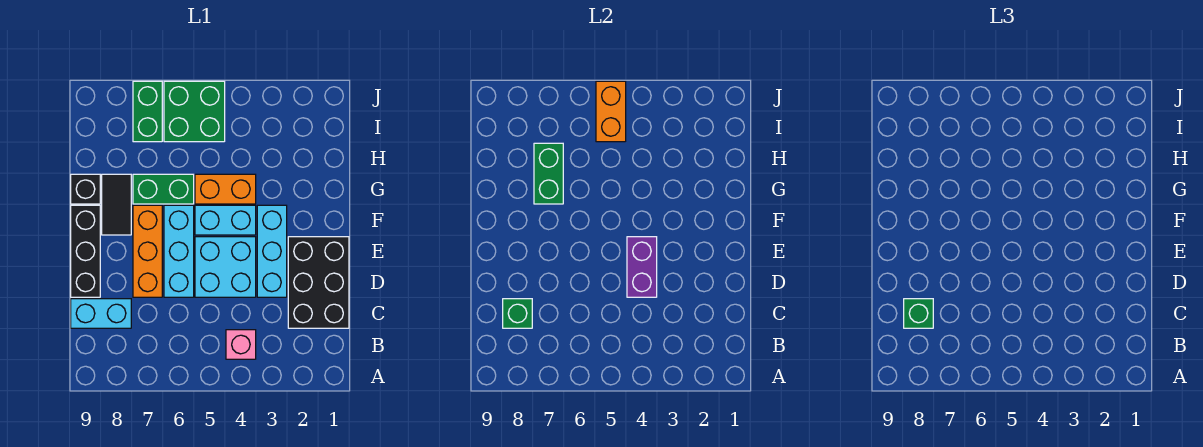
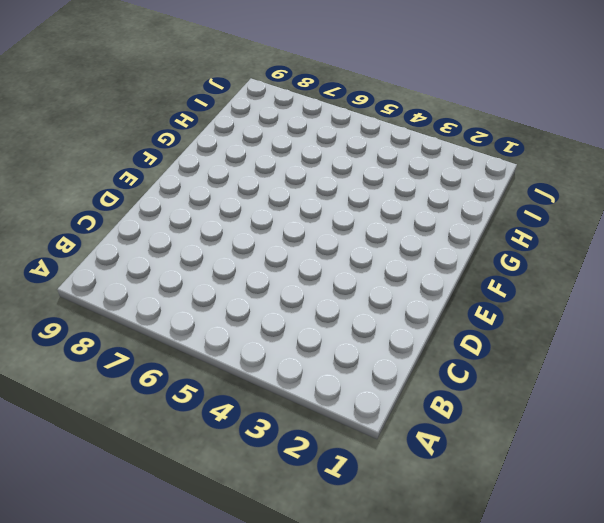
none -> pink 1x1 brick [226,330,256,359]
none -> black 2x3 brick [288,237,349,328]
none -> cyan 1x2 brick [71,299,131,328]

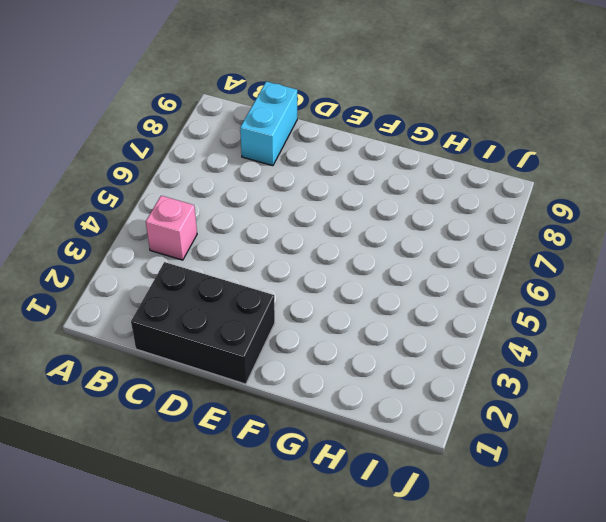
none -> cyan 1x3 brick [257,205,287,297]
none -> cyan 2x2 brick [195,237,256,297]
none -> cyan 1x3 brick [164,205,194,297]

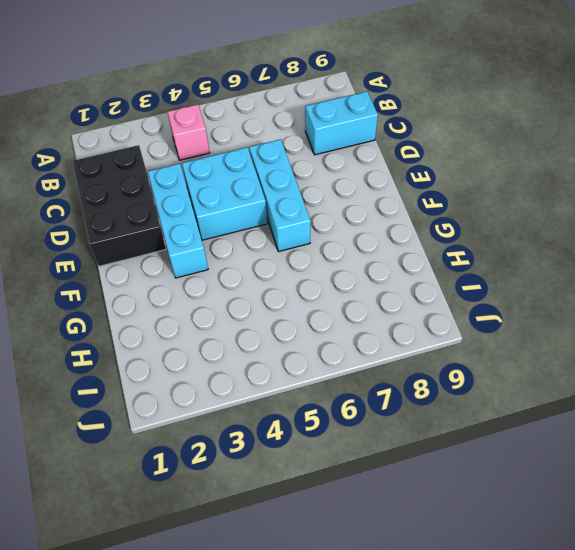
none -> orange 1x3 brick [133,205,162,297]
none -> black 1x3 brick [71,205,100,297]
none -> cyan 1x2 brick [195,205,256,235]

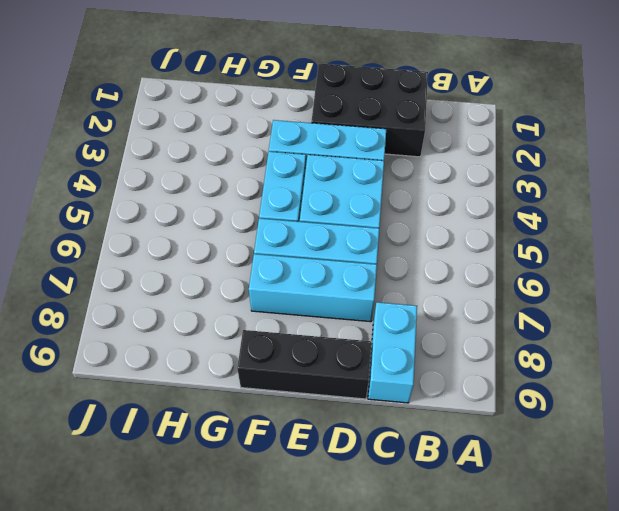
cyan 1x3 brick [249,254,377,322] -> orange 1x3 brick [133,205,162,297]
none -> pink 1x1 brick [226,330,256,359]
none -> black 1x2 tile [102,174,131,235]
none -> orange 1x2 brick [195,174,256,204]

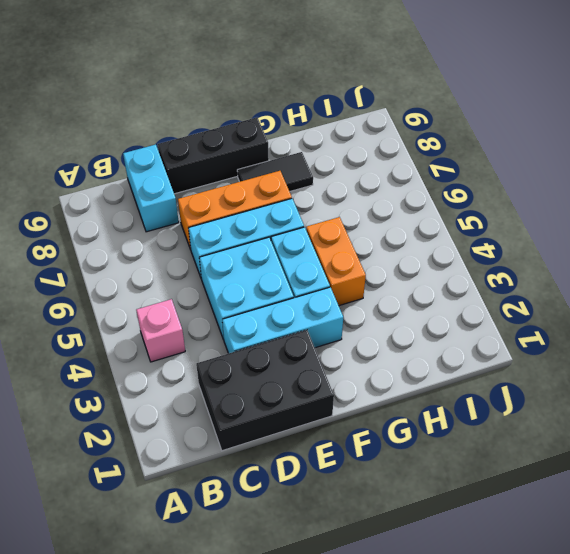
none -> green 1x2 brick [133,174,194,204]
none -> black 1x1 brick [71,174,100,204]
none -> green 2x2 brick [164,81,225,142]

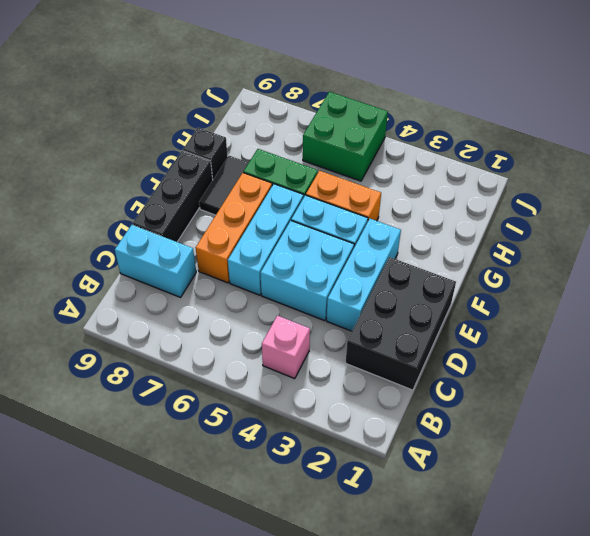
none -> green 1x2 brick [133,81,162,142]
none -> green 1x1 brick [503,299,532,328]
none -> purple 1x2 brick [627,237,657,297]

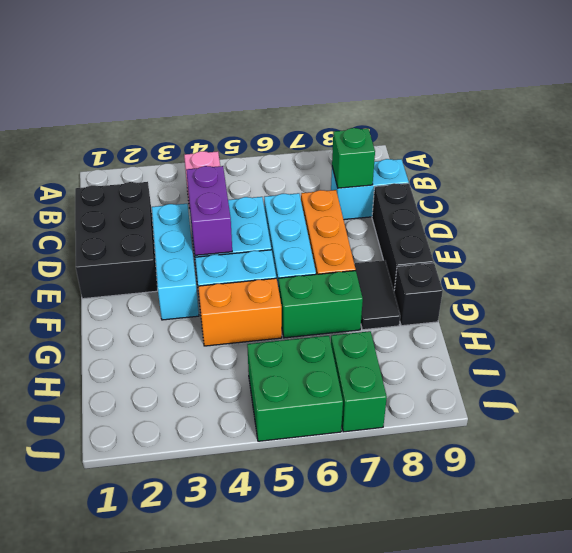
none -> green 1x2 brick [534,143,563,204]
none -> orange 1x2 brick [596,81,626,142]
none -> green 1x1 brick [904,299,933,328]

